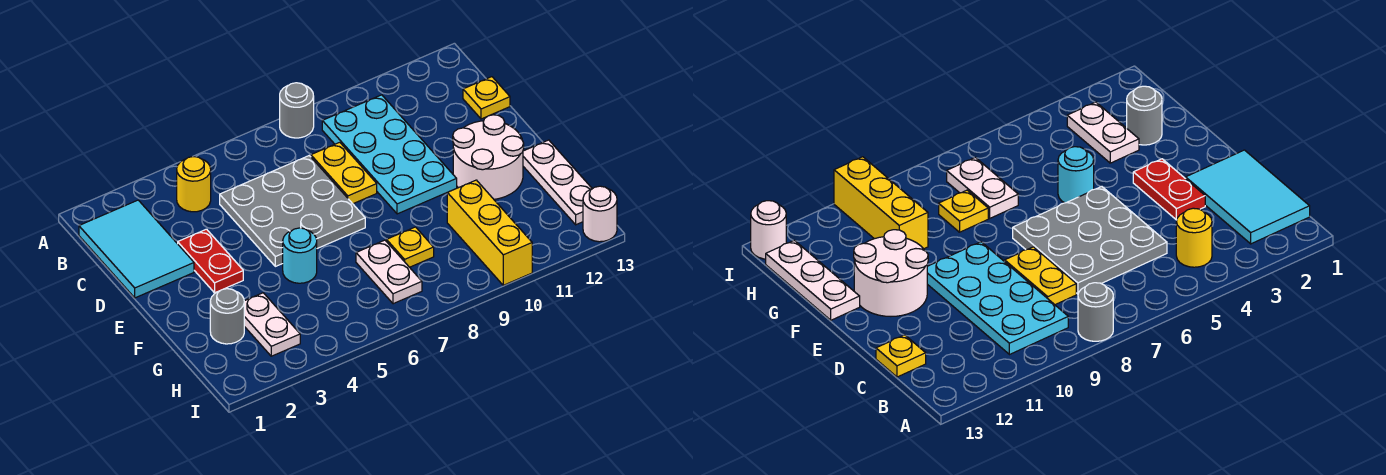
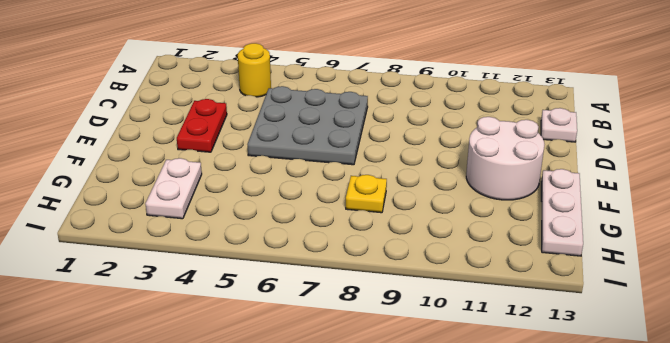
white 1x1 plate [541,108,577,142] -> yellow 1x1 plate [463,77,510,119]
none -> grey 1x1 round brick [280,83,314,138]
none -> cyan 2x3 tile [79,200,194,298]
none -> cyan 2x4 plate [322,95,457,214]

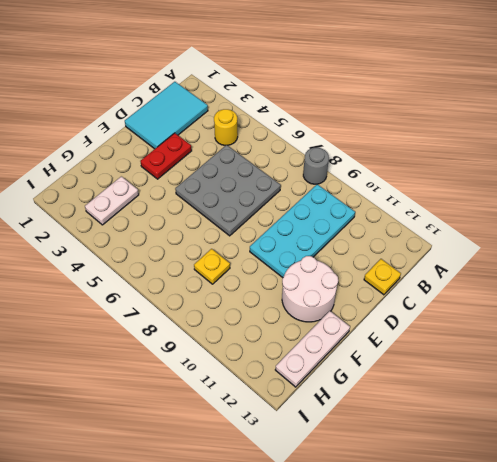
none -> yellow 1x2 plate [311,142,377,204]
none -> cyan 1x1 round brick [283,228,317,283]
none -> grey 1x1 round brick [210,289,244,344]

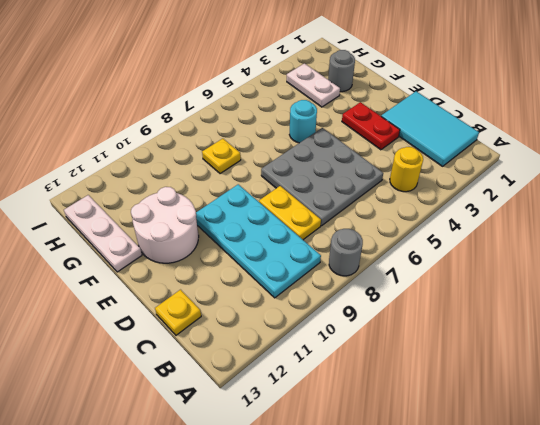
none -> white 1x2 plate [356,240,422,304]
none -> yellow 1x3 brick [447,180,532,285]
none -> white 1x1 round brick [583,186,617,242]

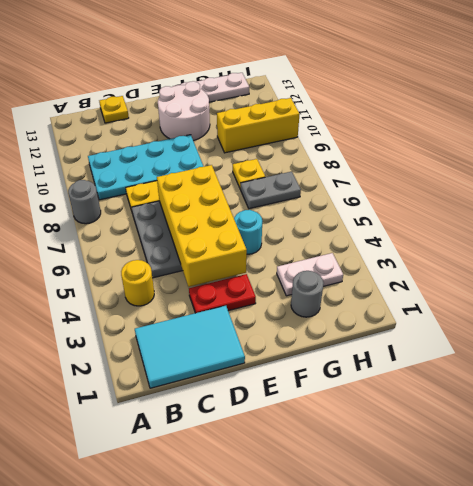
yellow 2x4 brick [157,165,247,287] -> none
grey 1x2 plate [241,172,301,209] -> white 1x2 plate [356,240,422,304]
none -> white 1x1 round brick [583,186,617,242]

